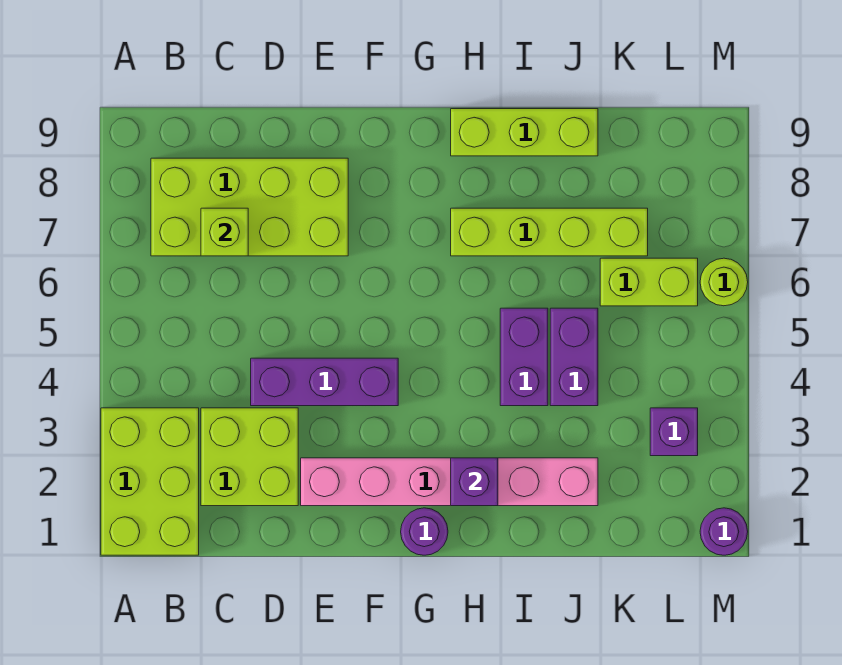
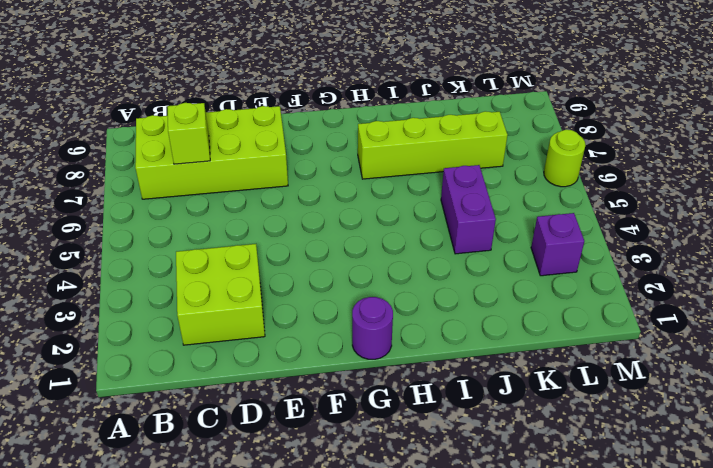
none -> lime 2x3 brick [101,408,199,555]
none -> purple 1x3 brick [251,358,398,406]
none -> pink 1x6 brick [301,458,598,506]

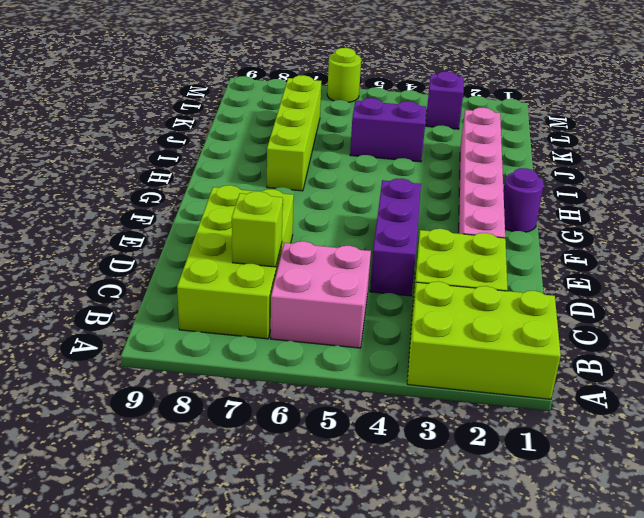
pink 2x2 brick [271,241,371,348] -> none
none -> lime 1x3 brick [451,109,598,156]
none -> purple 1x2 brick [500,308,548,406]
none -> lime 1x2 brick [600,258,698,306]

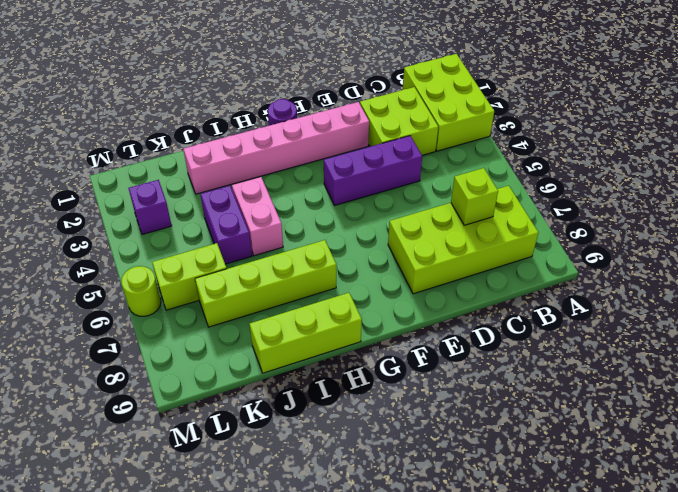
pink 1x2 brick [232,177,283,256] -> purple 1x2 brick [500,308,548,406]
none -> purple 1x1 round brick [700,508,748,555]
none -> purple 1x1 brick [451,458,498,506]

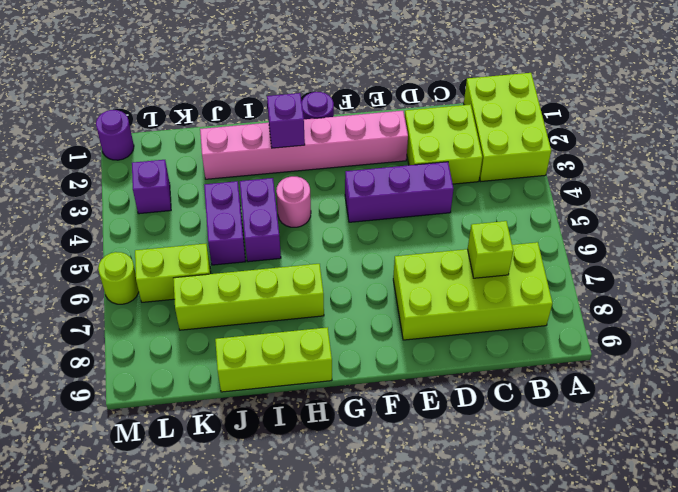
pink 1x1 round brick [276,176,311,227] -> none

